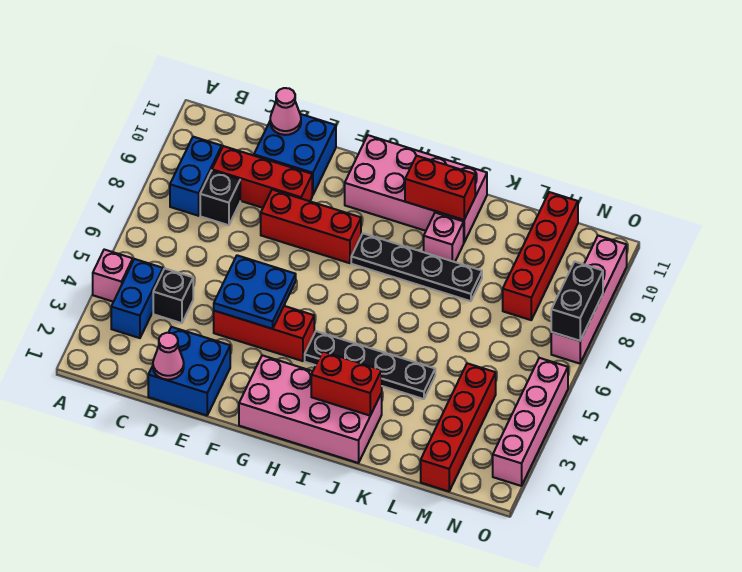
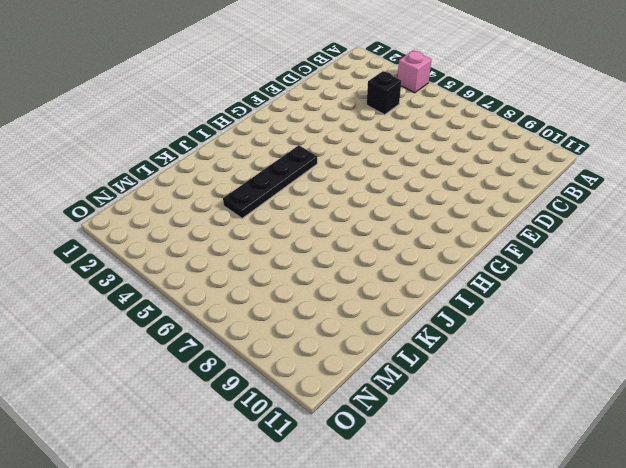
none -> blue 1x2 brick [111,259,163,338]
none -> blue 1x2 brick [170,137,222,216]
none -> black 1x1 brick [200,171,240,225]

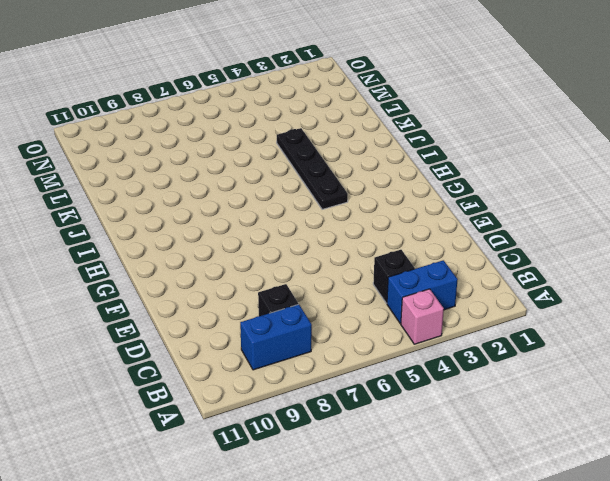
none -> red 1x3 brick [212,146,312,208]
none -> blue 2x2 brick [148,327,230,415]
none -> blue 2x2 brick [254,114,336,195]

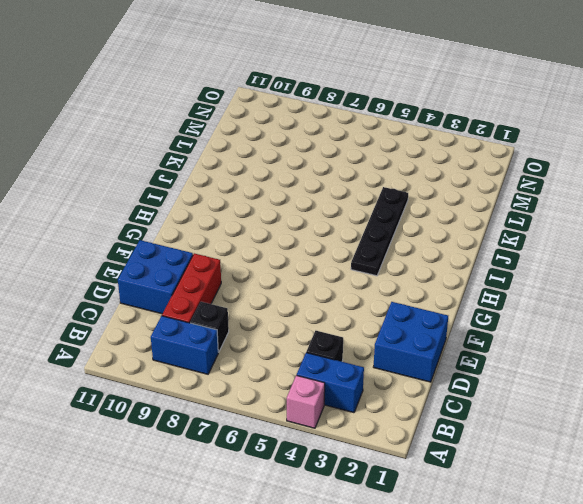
none -> red 1x3 brick [214,306,314,361]
none -> red 1x3 brick [261,190,361,263]
none -> pink 2x4 brick [239,355,382,463]

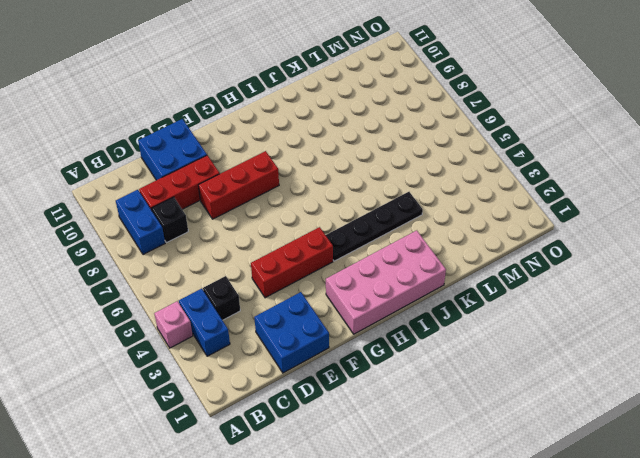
none -> pink 2x4 brick [345,135,487,242]
none -> black 1x4 plate [351,233,482,301]
none -> pink 1x1 brick [424,213,464,262]

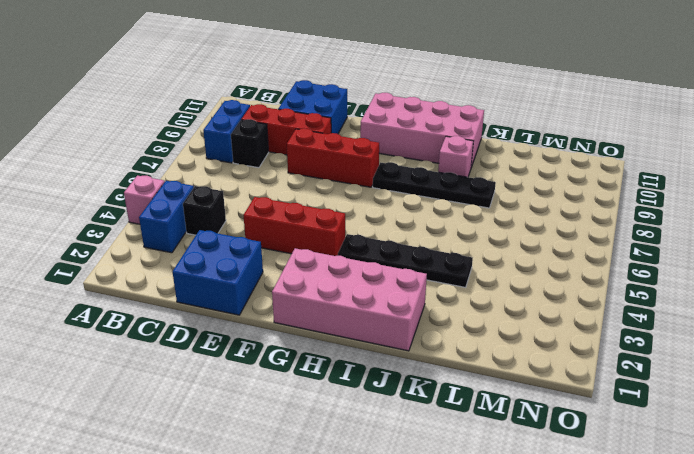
none -> red 1x4 brick [421,363,496,491]
none -> red 1x4 brick [503,192,578,320]
none -> pink 1x4 brick [493,358,568,486]

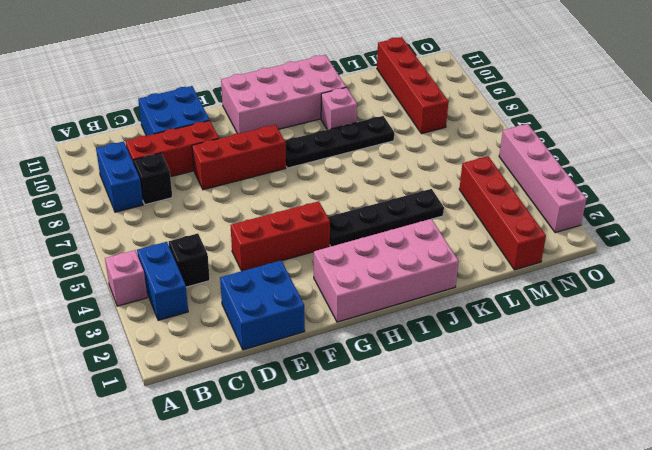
none -> pink 1x4 brick [551,236,627,364]
none -> pink 1x1 cone [153,333,184,380]
none -> pink 1x1 cone [270,88,301,135]

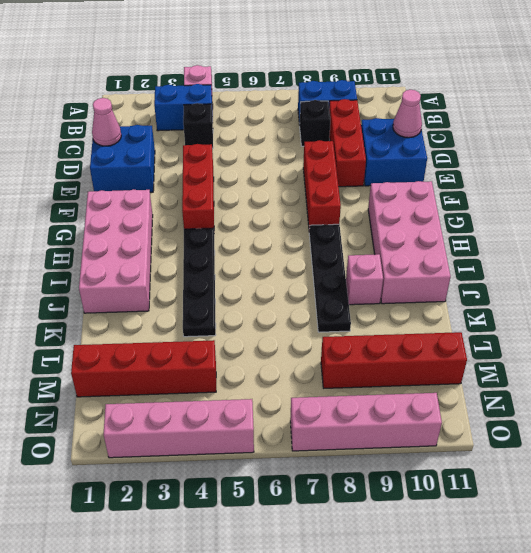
none -> blue 2x2 plate [214,255,296,329]
none -> red 1x2 brick [311,352,382,416]
none -> red 1x2 brick [405,156,475,220]

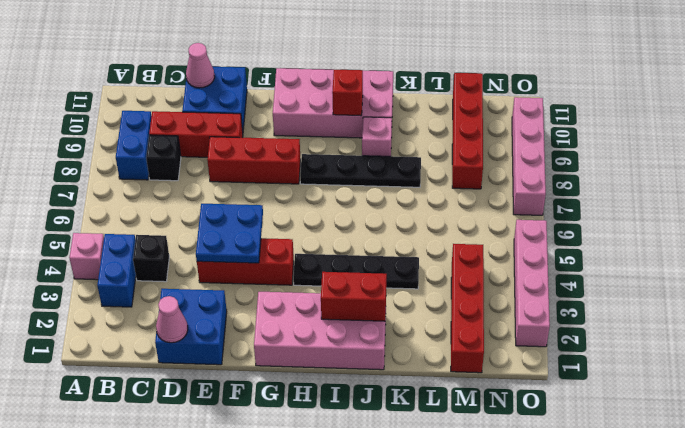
red 1x1 brick [332,70,363,116] -> red 1x2 brick [405,156,475,220]
none -> black 1x2 brick [551,262,603,341]

